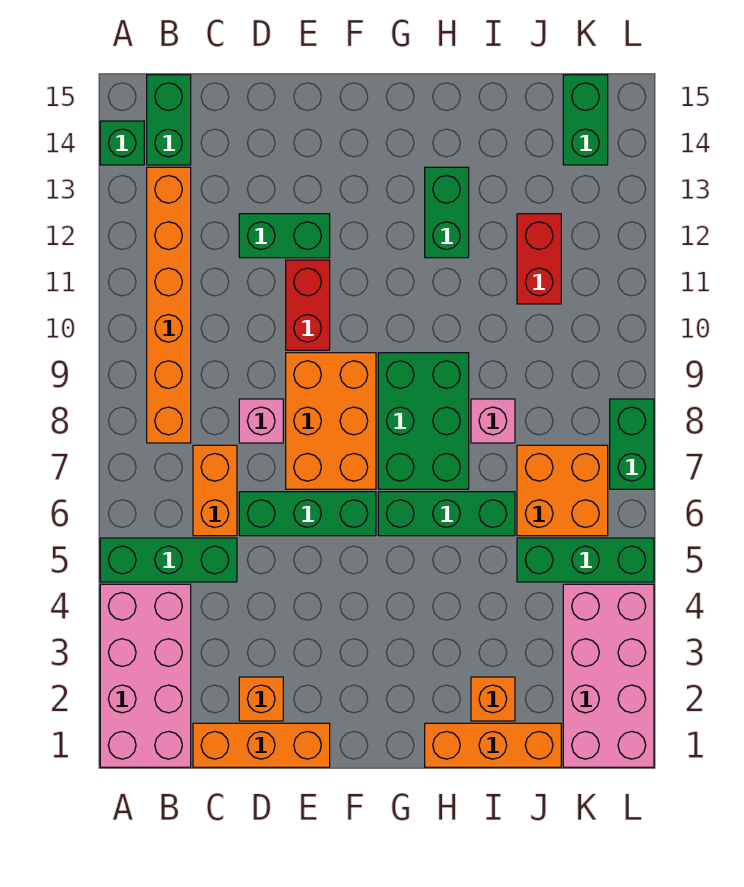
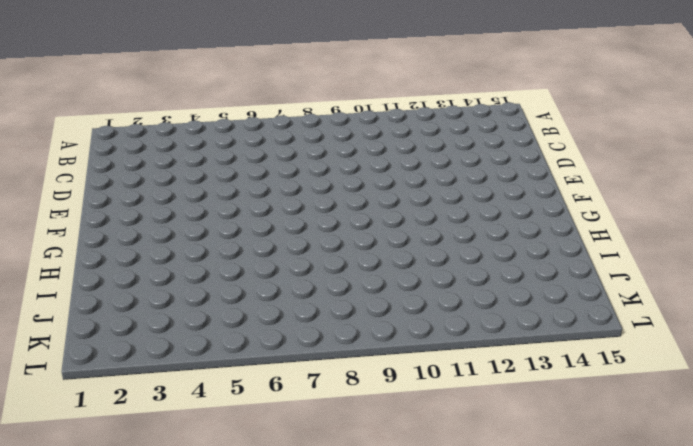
none -> pink 2x4 brick [100,584,191,767]
none -> green 1x3 brick [100,538,237,582]
none -> green 1x1 brick [100,121,144,165]

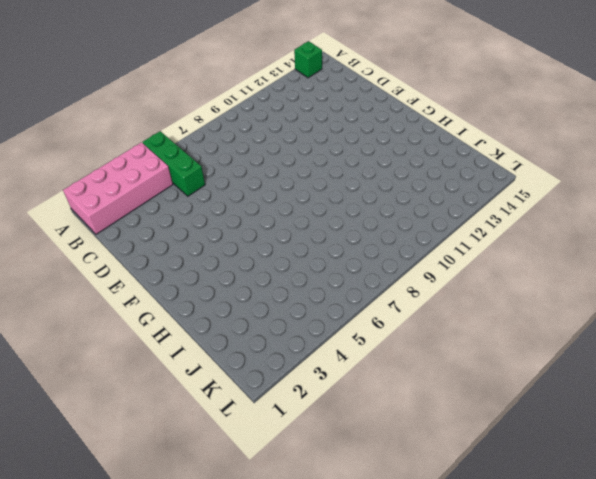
none -> orange 1x6 brick [147,167,191,443]
none -> green 1x2 brick [147,75,191,165]
none -> orange 1x3 brick [193,723,330,767]

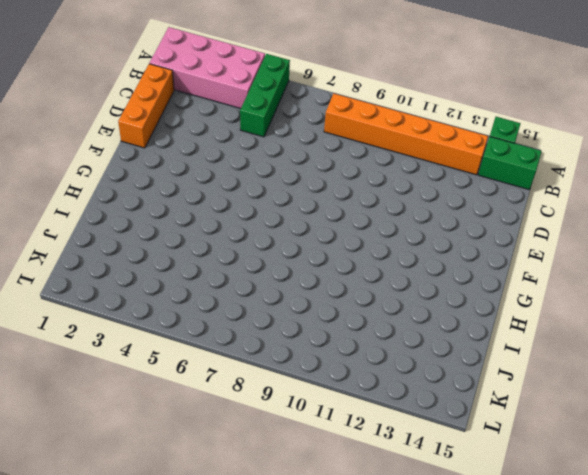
none -> orange 1x2 brick [193,445,237,536]
none -> orange 1x1 brick [239,677,283,721]
none -> green 1x3 brick [239,492,376,536]

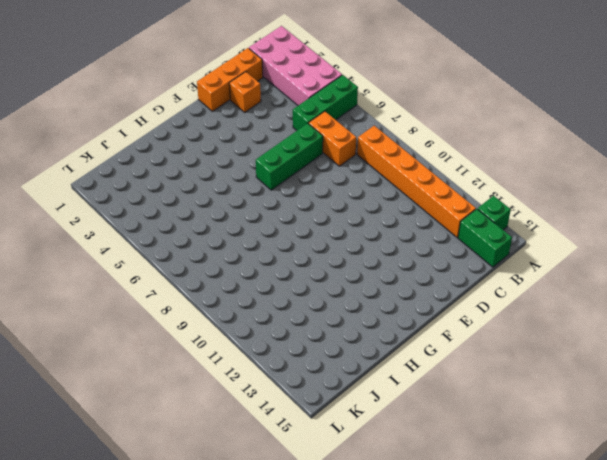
none -> pink 1x1 brick [239,399,283,443]
none -> green 1x2 brick [239,214,330,258]
none -> orange 2x3 brick [286,353,376,489]

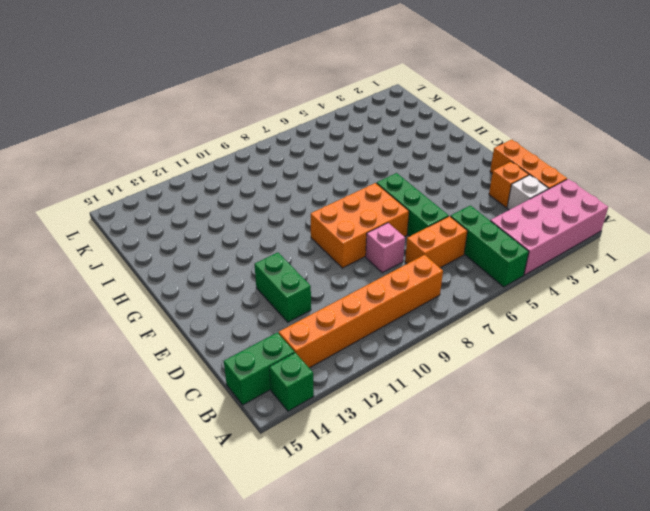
white 1x1 brick [507,175,548,210] -> none
none -> red 1x2 brick [286,260,330,350]
none -> green 1x3 brick [378,492,515,536]
none -> green 2x3 brick [378,353,469,489]

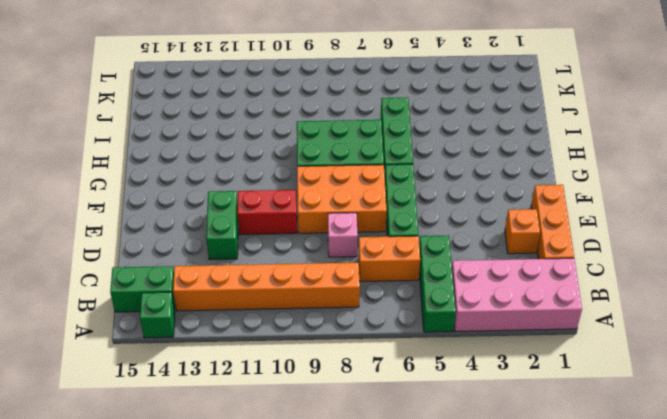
none -> orange 1x3 brick [425,723,561,767]
none -> green 1x2 brick [425,167,469,258]
none -> orange 1x1 brick [471,677,515,721]

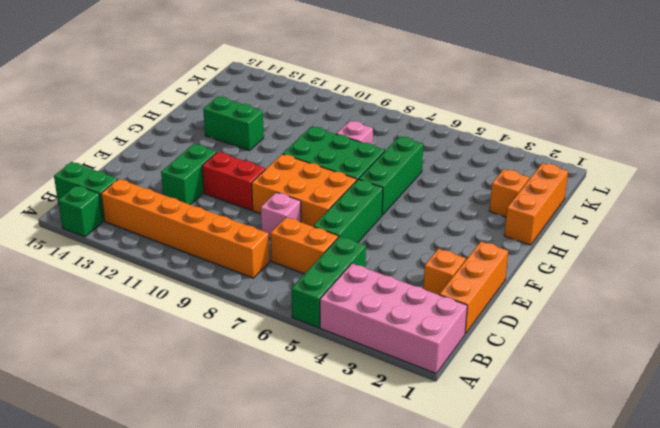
none -> green 1x3 brick [517,538,654,582]
none -> orange 2x2 brick [517,445,608,536]
none -> red 1x2 brick [517,214,561,304]

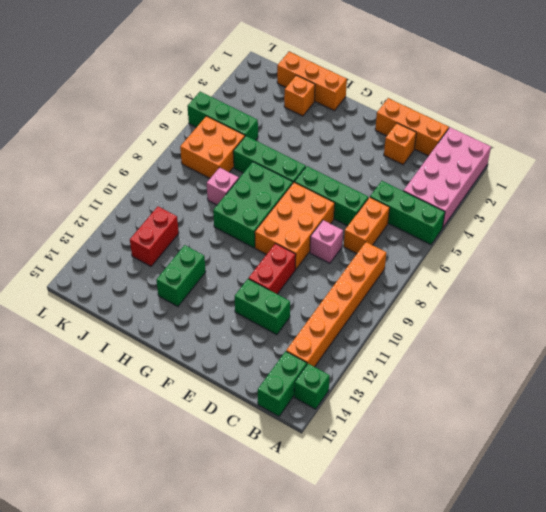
none -> pink 2x4 brick [563,584,654,767]
none -> green 1x2 brick [563,75,608,165]
none -> green 1x2 brick [610,399,654,489]

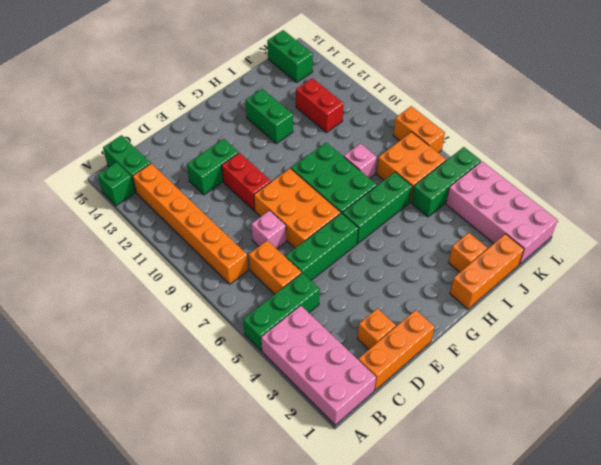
orange 1x2 brick [393,106,445,153] -> green 1x2 brick [610,399,654,489]

